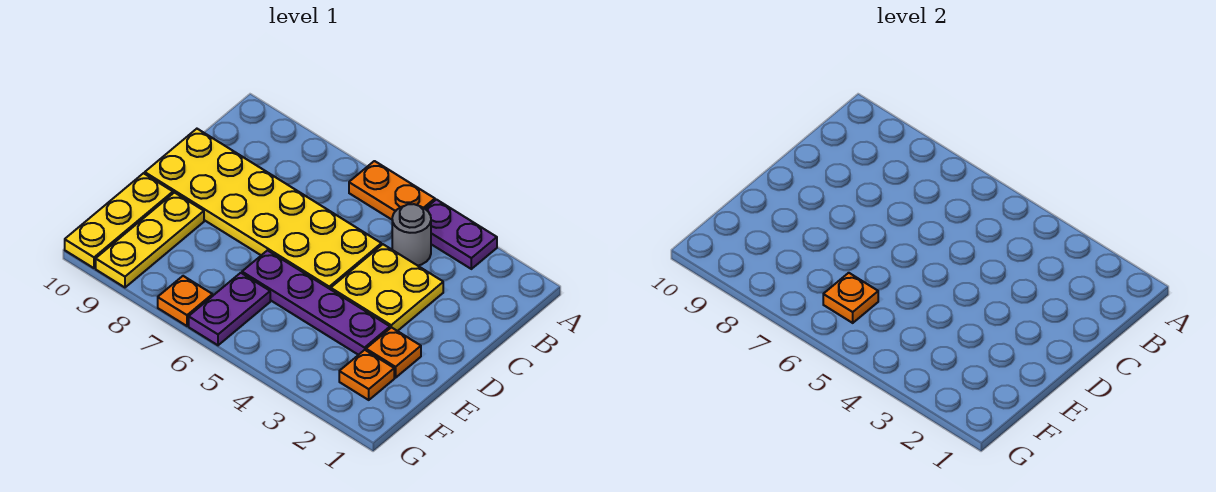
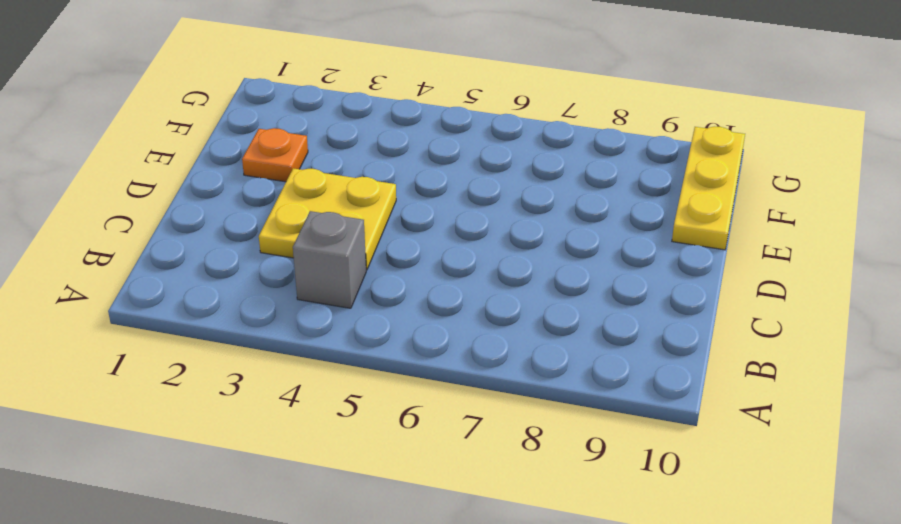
grey 1x1 brick [293,211,366,308] -> grey 1x1 round brick [392,204,431,266]
none -> purple 1x2 plate [425,200,497,269]
none -> orange 1x2 plate [349,161,435,220]
none -> yellow 2x6 plate [145,129,381,289]

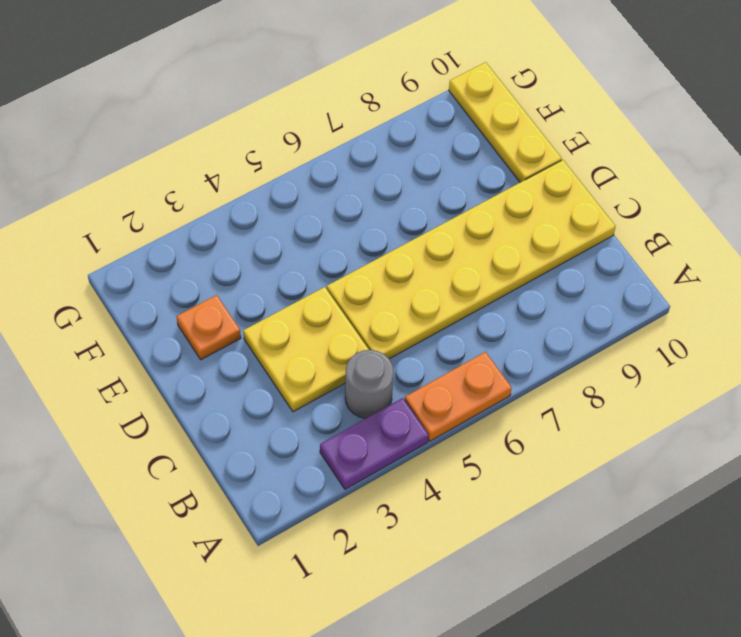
none -> purple 1x4 plate [242,250,390,355]
none -> yellow 1x3 plate [96,193,204,287]
none -> orange 1x1 plate [339,350,394,400]

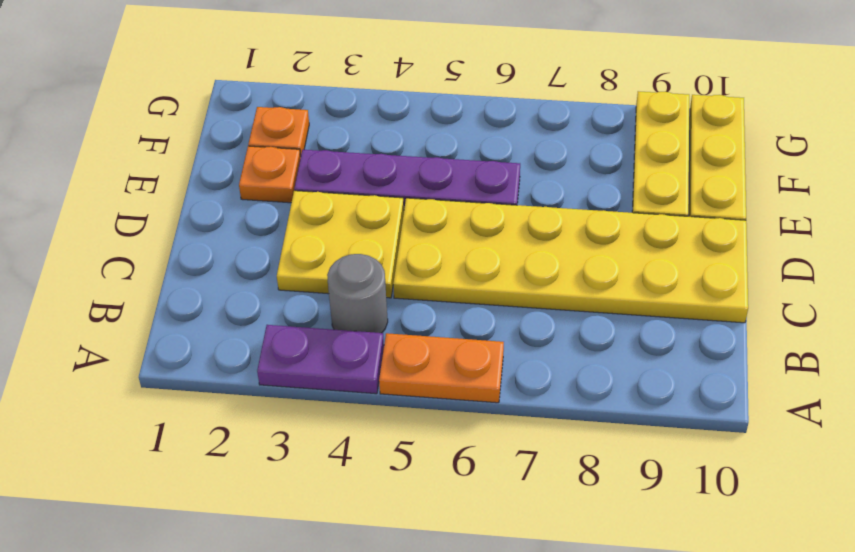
none -> purple 1x2 plate [189,273,270,345]
none -> orange 1x1 plate [158,276,213,326]
none -> orange 1x1 plate [823,273,878,323]

